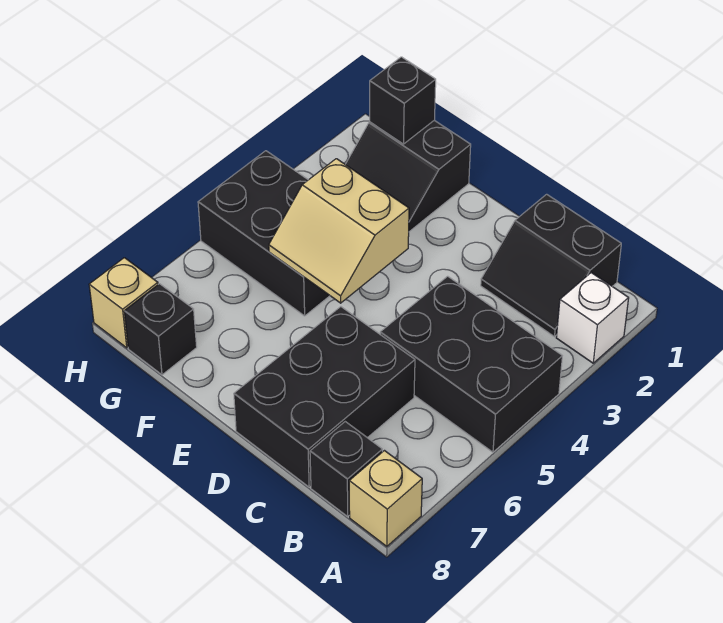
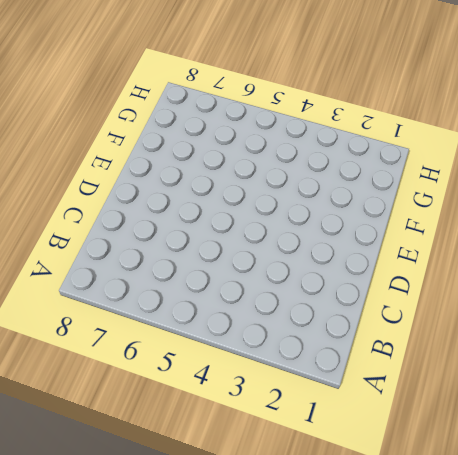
none -> white 1x1 brick [556,273,629,363]
none -> black 2x3 brick [380,276,562,452]
none -> tan 1x1 brick [349,451,422,546]

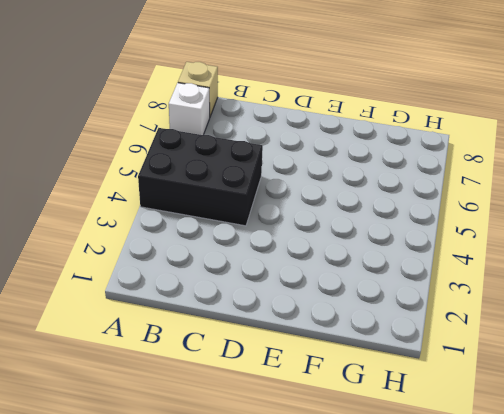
white 1x1 brick [169,83,210,135] -> white 1x1 brick moved to [556,273,629,363]
none -> black 2x2 slope [481,194,621,337]
none -> black 1x1 brick [310,422,382,516]
none -> black 2x3 brick [234,307,415,487]

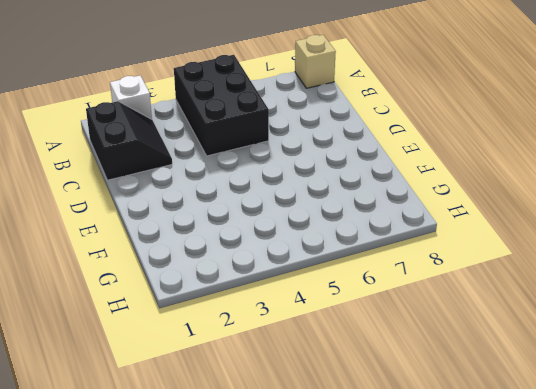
none -> black 1x1 brick [310,422,382,516]
none -> black 2x3 brick [234,307,415,487]
none -> black 2x2 slope [345,120,471,232]

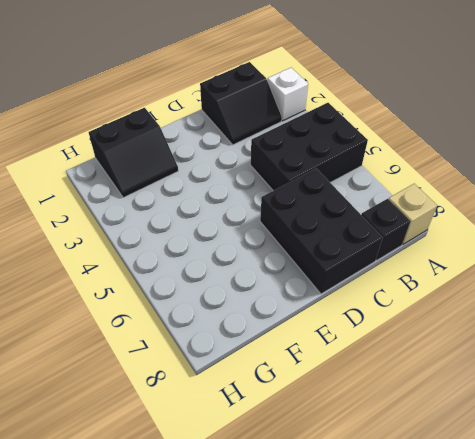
none -> black 2x3 brick [198,151,330,316]
none -> black 1x1 brick [124,284,197,375]
none -> tan 1x1 brick [89,258,158,348]

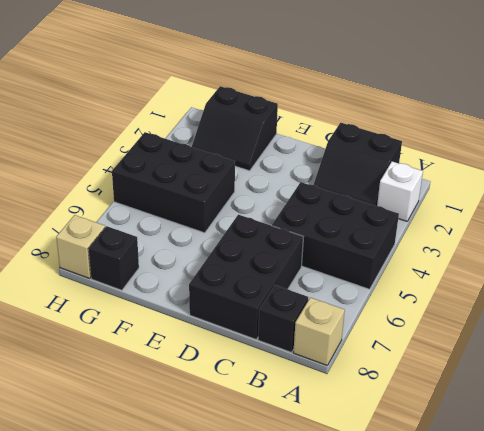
none -> tan 2x2 slope [269,159,409,303]
none -> black 1x1 brick [370,57,436,144]

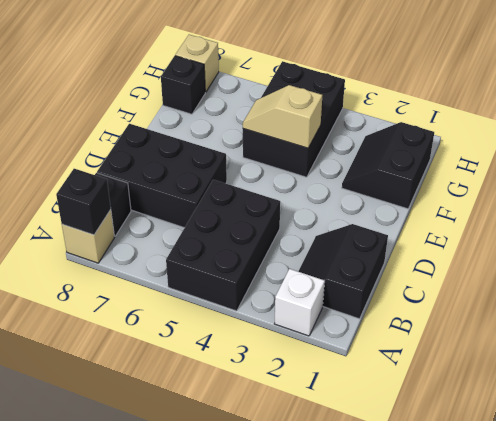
black 1x1 brick [56,169,111,235] -> black 1x1 brick moved to [370,57,436,144]
tan 1x2 slope [243,85,322,148] -> tan 2x2 slope [269,159,409,303]

